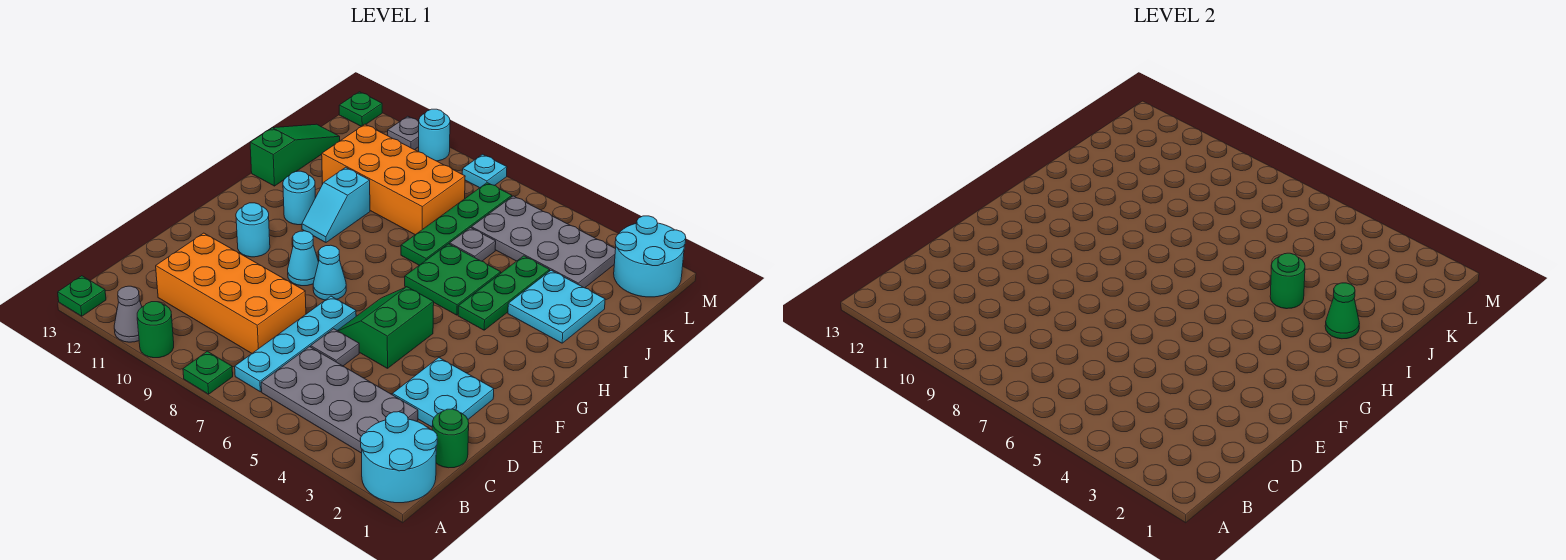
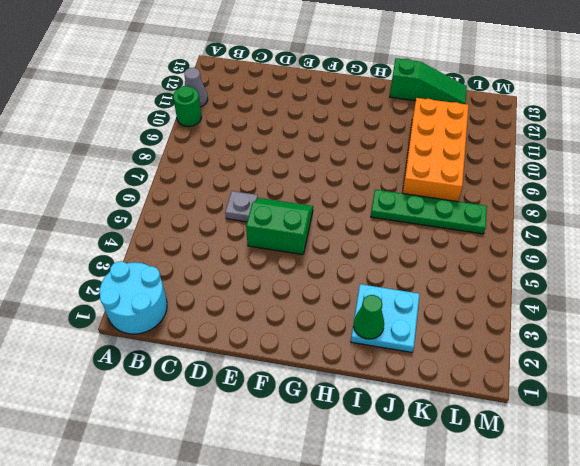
none -> green 1x1 plate [183,351,233,394]
none -> green 1x1 plate [58,276,106,316]
none -> grey 2x4 plate [261,347,418,453]
none -> cyan 1x4 plate [235,296,356,392]

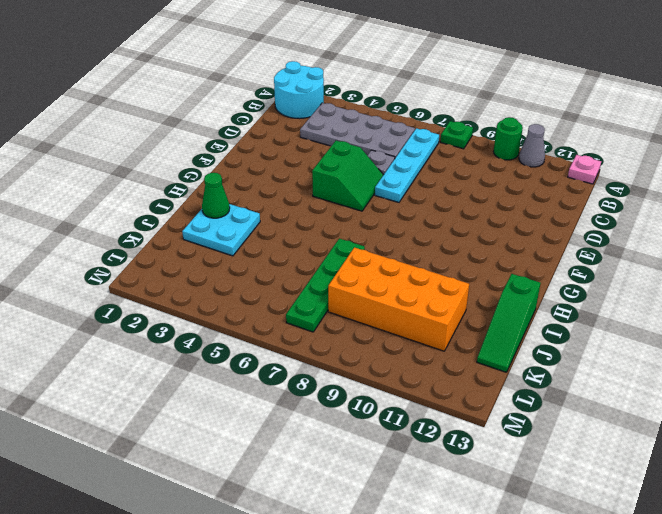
pink 1x1 plate [568,155,601,184] -> green 1x1 plate [58,276,106,316]
none -> green 1x1 round brick [432,409,469,468]
none -> orange 2x4 brick [156,233,306,353]
none -> cyan 2x2 plate [392,358,494,427]
none -> cyan 1x1 cone [313,245,346,300]

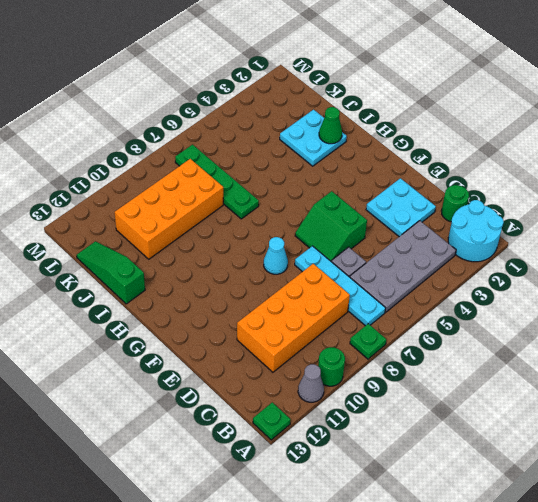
none -> cyan 1x1 cone [288,231,318,286]
none -> cyan 1x1 round brick [236,203,270,257]
none -> green 1x3 plate [458,256,550,330]
none -> green 2x2 plate [405,244,501,315]

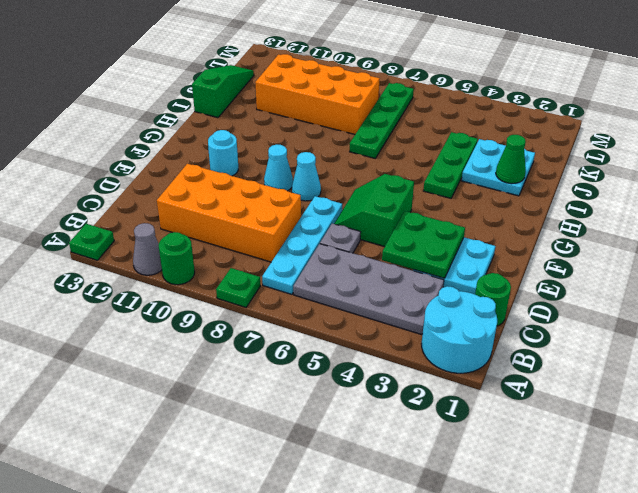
green 2x2 plate [382,211,465,278] -> green 2x2 plate moved to [405,244,501,315]
none -> cyan 1x2 slope [302,167,370,242]
none -> cyan 1x1 round brick [283,171,315,225]
none -> grey 1x1 plate [450,228,496,261]
none -> grey 2x4 plate [471,196,616,288]

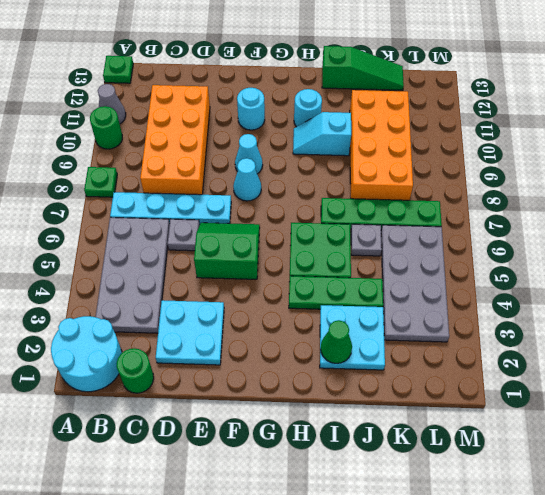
none -> cyan 2x2 round brick [614,216,686,297]
none -> cyan 1x1 plate [462,154,507,188]
none -> cyan 1x1 round brick [419,109,450,161]
none -> grey 1x1 plate [388,116,419,150]

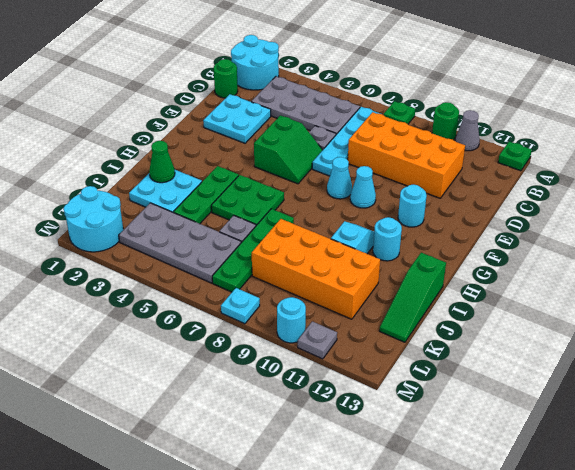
none -> green 1x1 plate [339,92,382,126]
none -> green 1x1 round brick [1270,253,1305,309]

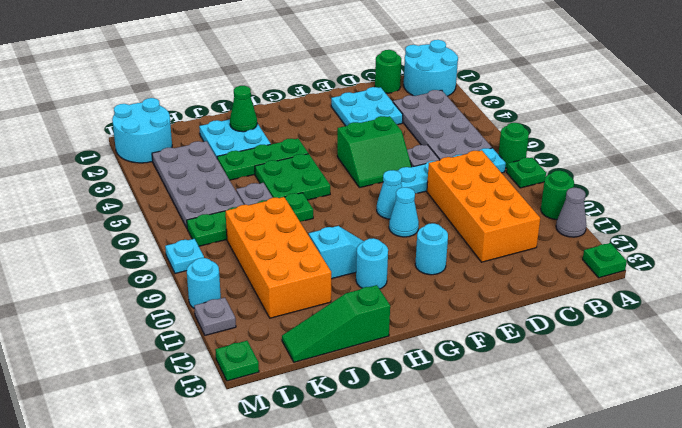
green 1x1 round brick [498,123,529,168] -> green 1x1 round brick moved to [1270,253,1305,309]

